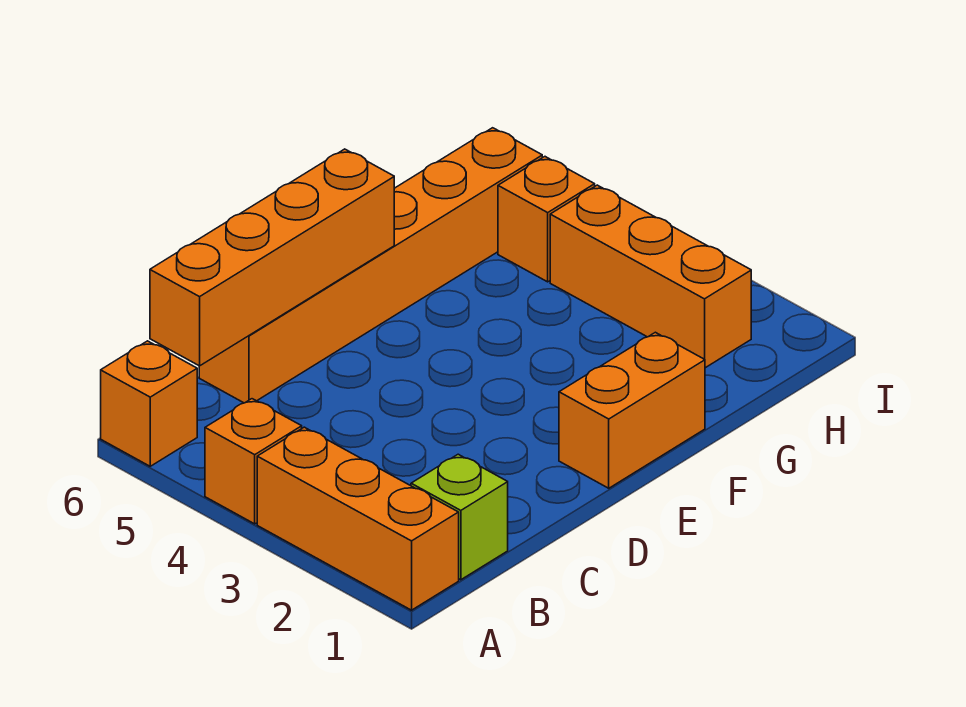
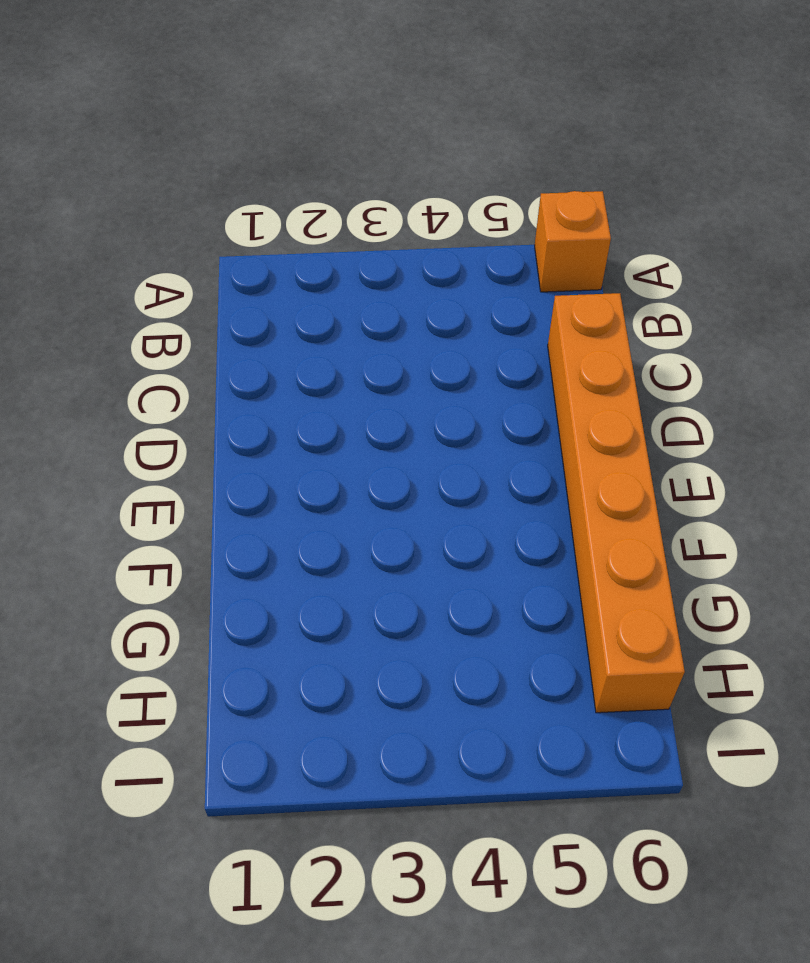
none -> orange 1x3 brick [257,427,459,610]
none -> orange 1x1 brick [205,399,302,524]

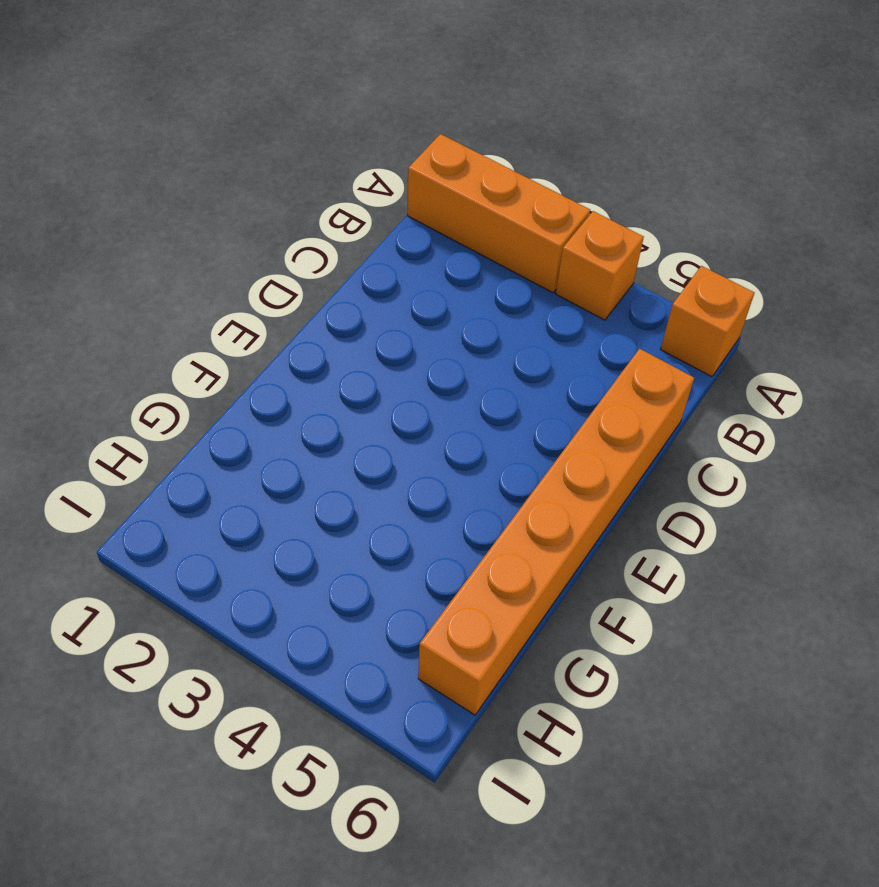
none -> lime 1x1 brick [411,454,508,580]
none -> orange 1x2 brick [559,332,705,488]

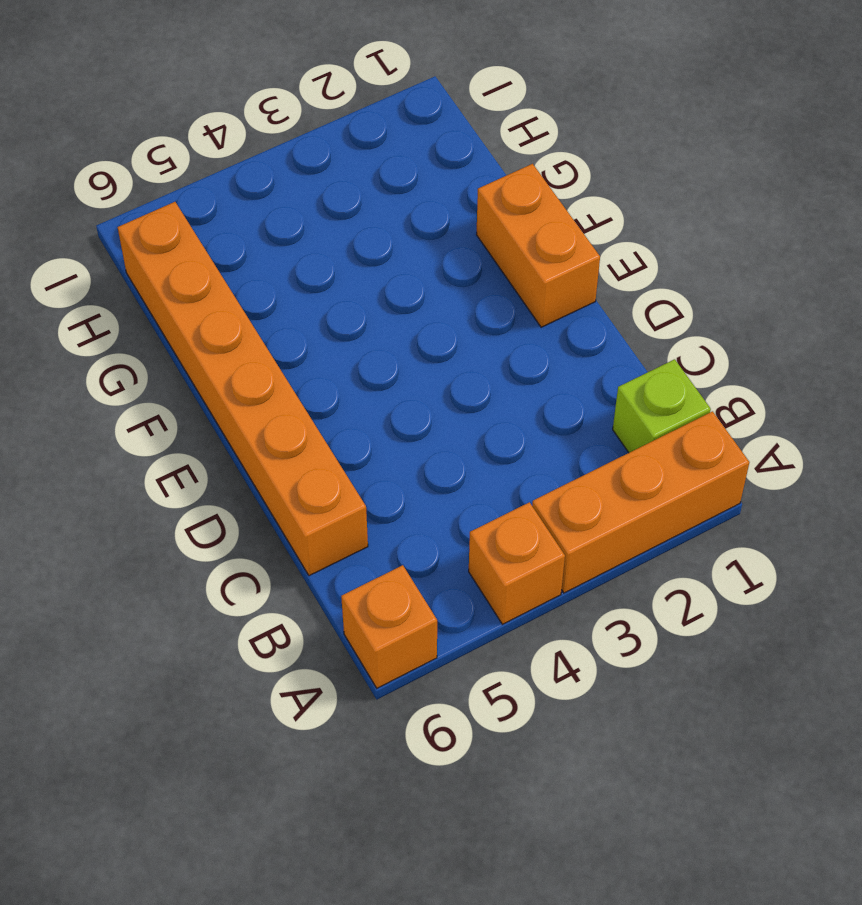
none -> orange 1x3 brick [550,185,751,368]
none -> orange 1x1 brick [498,157,595,282]

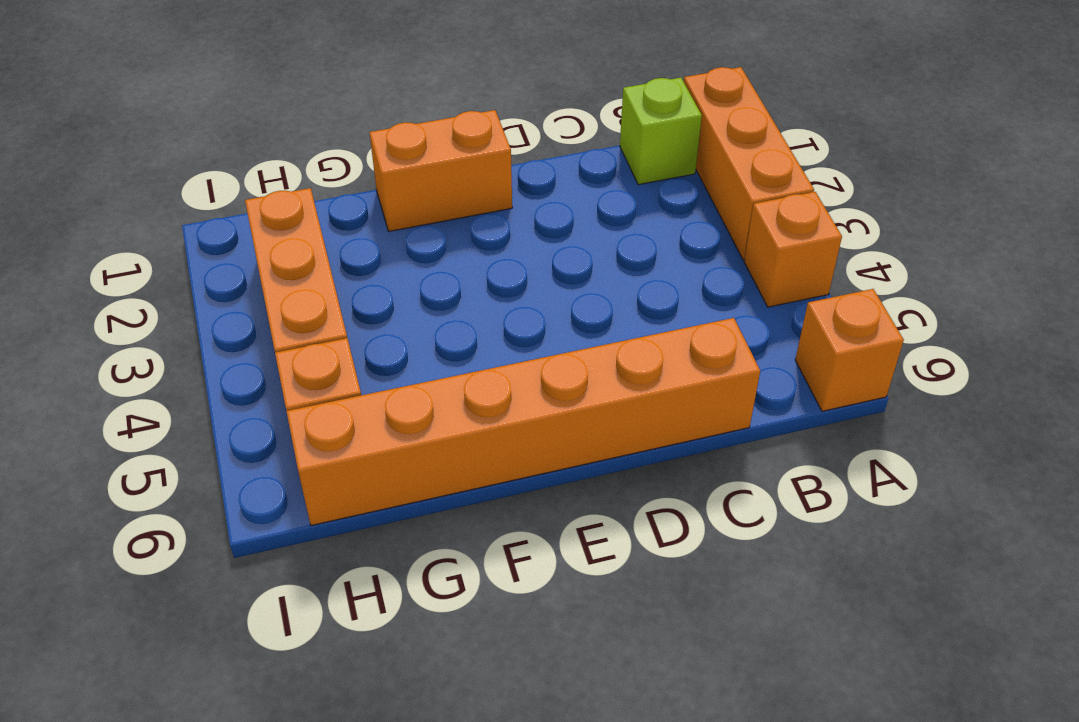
none -> orange 1x4 brick [150,149,394,366]

